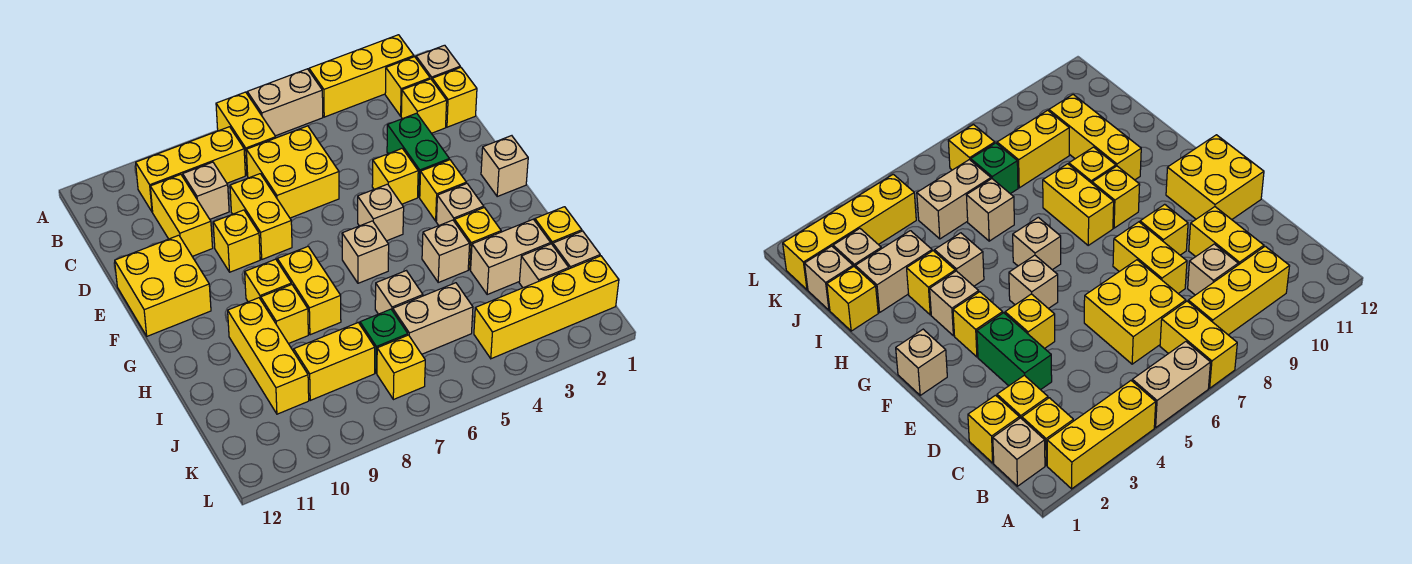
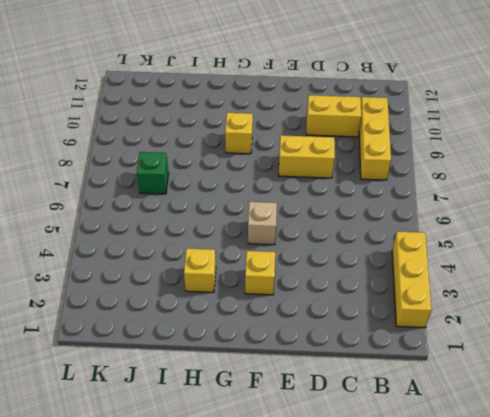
none -> tan 1x2 brick [247,69,323,136]
none -> yellow 1x2 brick [216,92,276,175]
none -> tan 1x1 brick [416,45,460,79]
none -> yellow 1x1 brick [385,57,430,116]

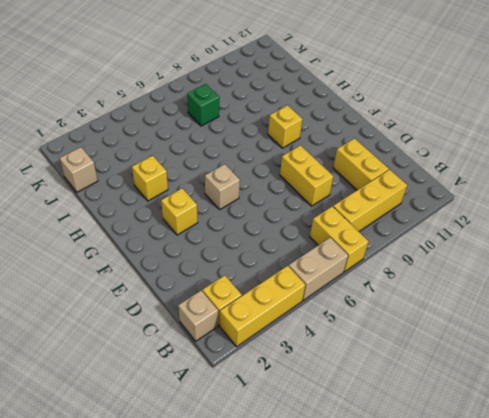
none -> yellow 1x1 brick [432,67,477,127]
none -> yellow 1x1 brick [401,79,447,133]
none -> yellow 2x2 brick [246,126,339,218]
none -> tan 1x1 brick [183,162,229,219]

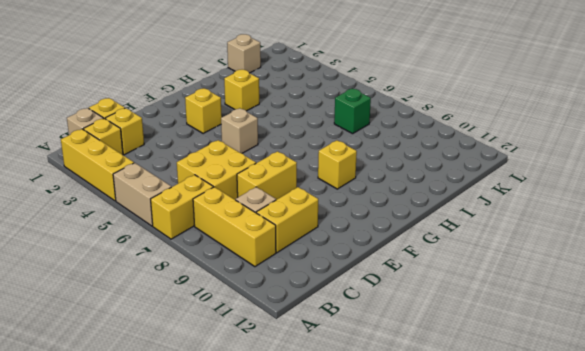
none -> green 1x2 brick [387,113,449,197]
none -> yellow 1x1 brick [372,149,418,204]
none -> yellow 1x1 brick [213,210,260,272]
none -> yellow 2x2 brick [115,235,211,336]

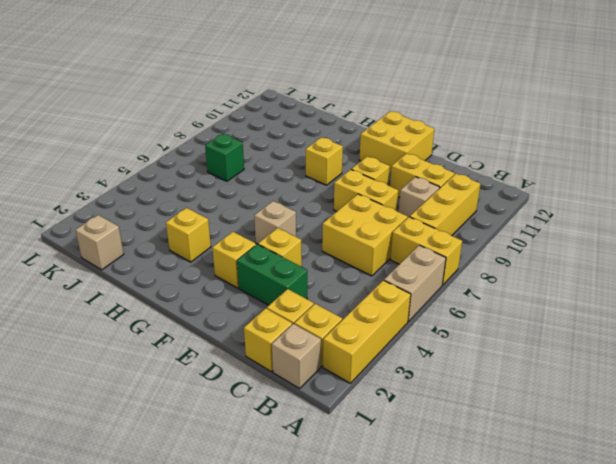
none -> tan 1x1 brick [481,136,528,196]
none -> tan 1x1 brick [436,183,484,225]
none -> tan 1x1 brick [342,221,389,283]
none -> yellow 1x2 brick [277,246,341,335]

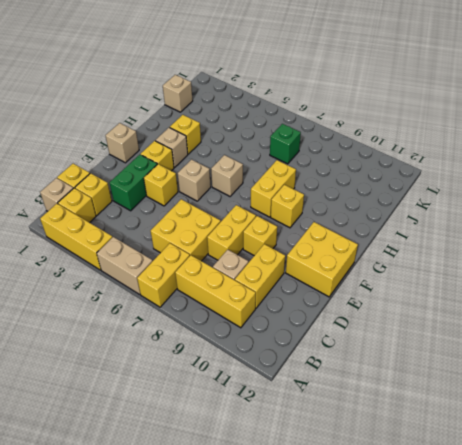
none -> tan 1x1 brick [422,220,470,282]
none -> yellow 1x1 brick [261,284,308,344]
none -> yellow 1x3 brick [228,298,309,414]
none -> yellow 1x1 brick [535,207,582,245]

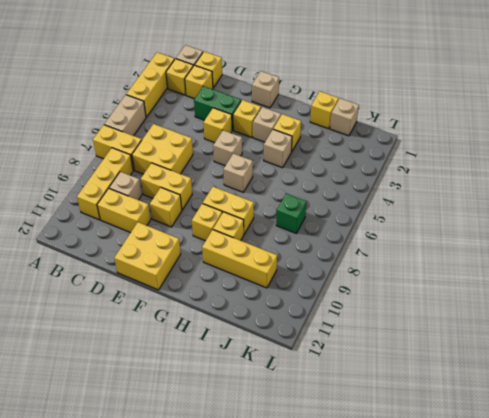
none -> tan 1x2 brick [471,219,551,295]
none -> tan 1x1 brick [375,271,423,314]
none -> tan 1x1 brick [519,244,569,288]
none -> tan 1x2 brick [393,283,473,354]

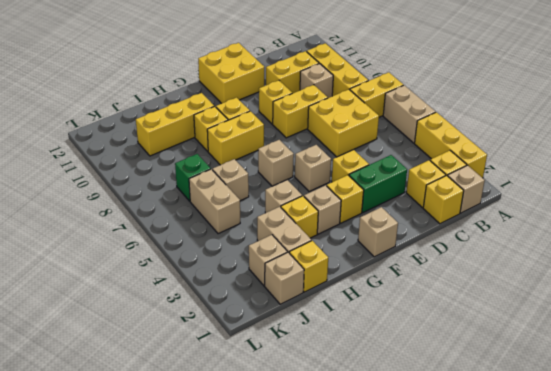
none -> yellow 1x2 brick [294,323,375,400]
none -> yellow 1x4 brick [474,256,619,359]
none -> yellow 1x1 brick [377,335,425,400]

